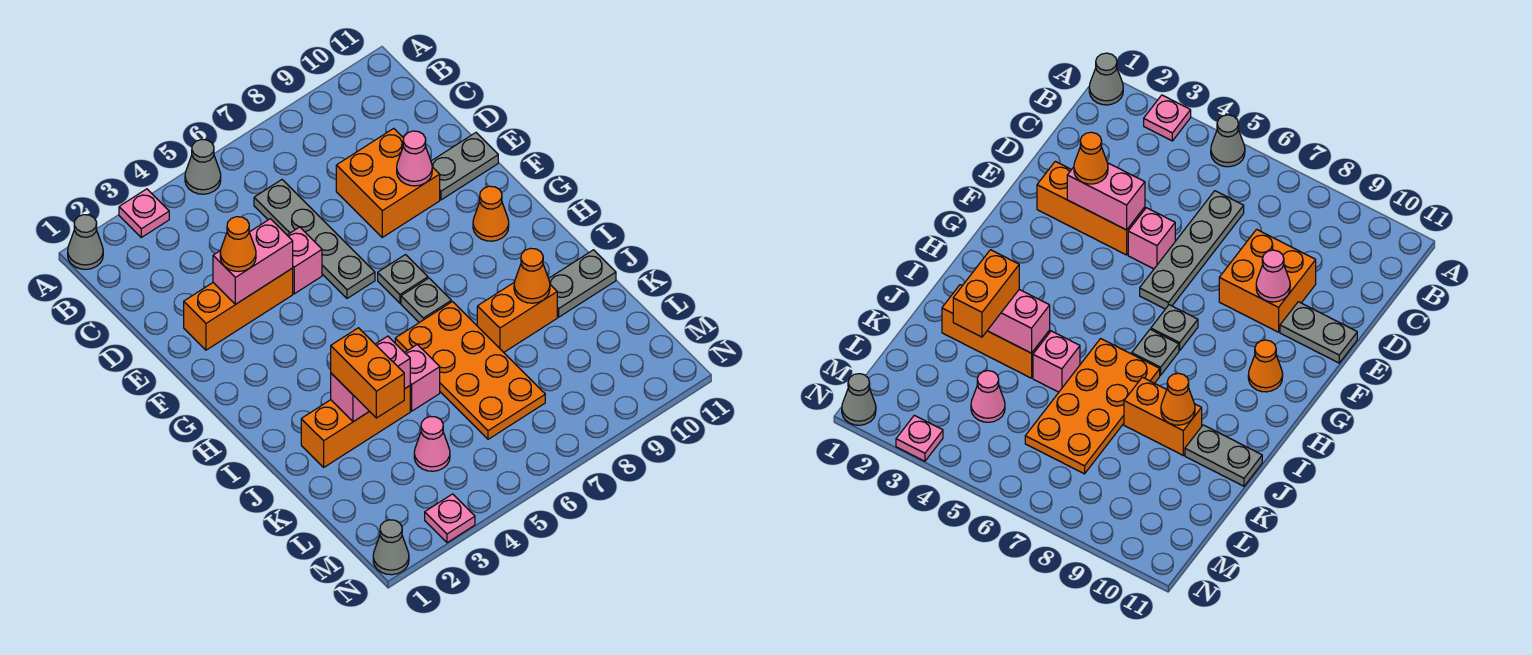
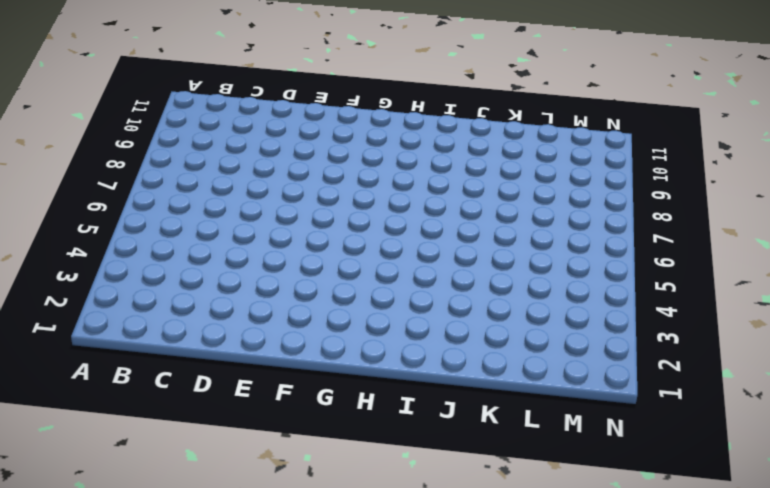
none -> grey 1x1 cone [68,215,103,269]
none -> pink 1x1 plate [119,189,169,237]
none -> grey 1x1 cone [185,139,221,194]

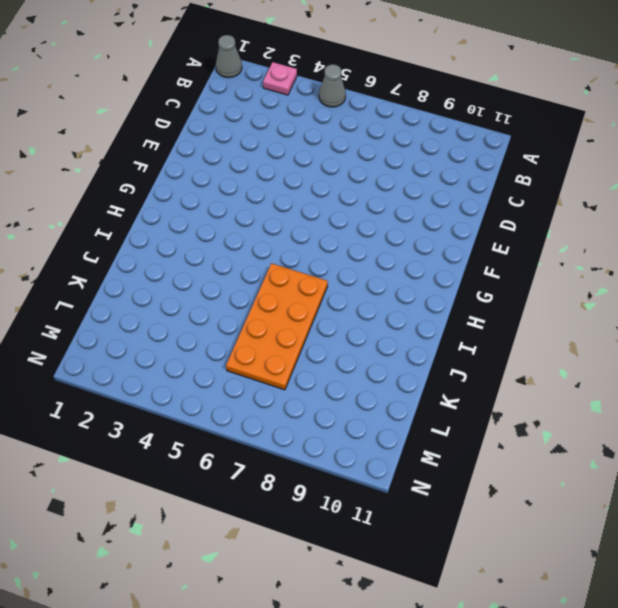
none -> grey 1x4 plate [254,180,375,298]
none -> orange 2x2 brick [336,128,440,237]
none -> orange 1x3 brick [184,268,293,350]

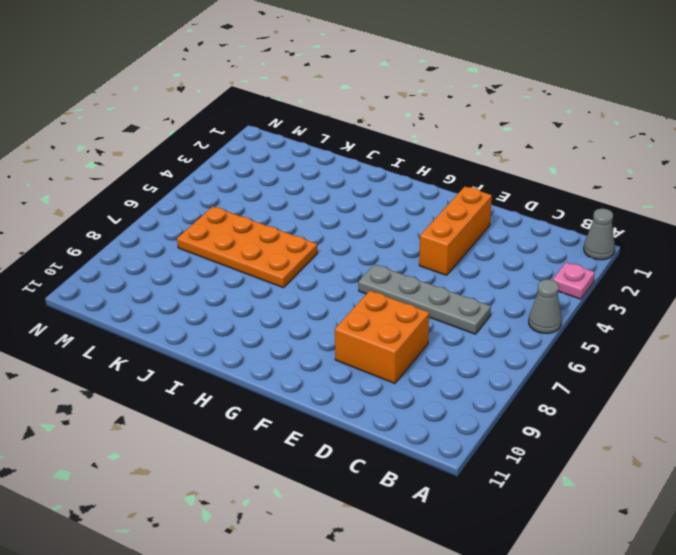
none -> pink 1x1 brick [287,227,322,294]
none -> grey 1x2 plate [431,133,498,200]
none -> grey 1x1 plate [378,255,428,303]

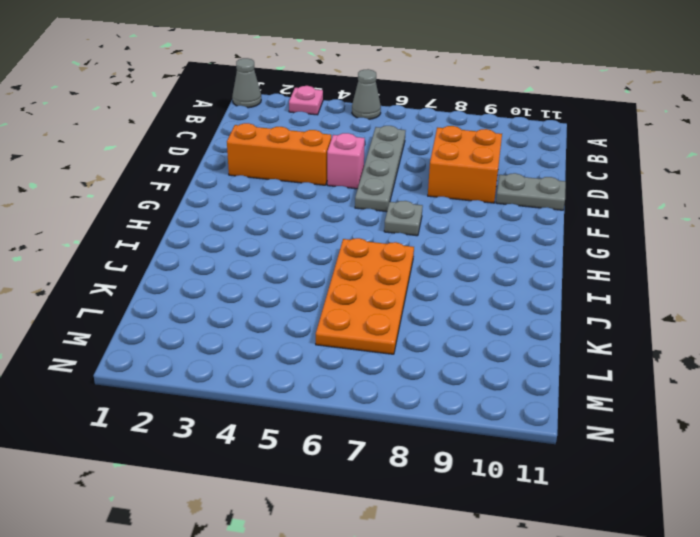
none -> orange 1x1 cone [473,186,509,241]
none -> grey 1x1 plate [401,278,451,323]
none -> orange 1x3 brick [301,386,410,467]

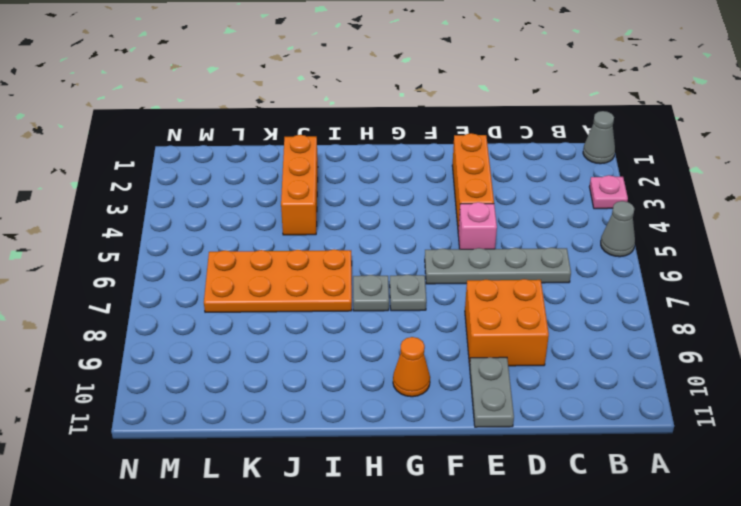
none -> pink 1x1 brick [405,345,440,411]
none -> orange 1x2 brick [477,283,557,352]
none -> grey 1x2 plate [549,250,616,317]

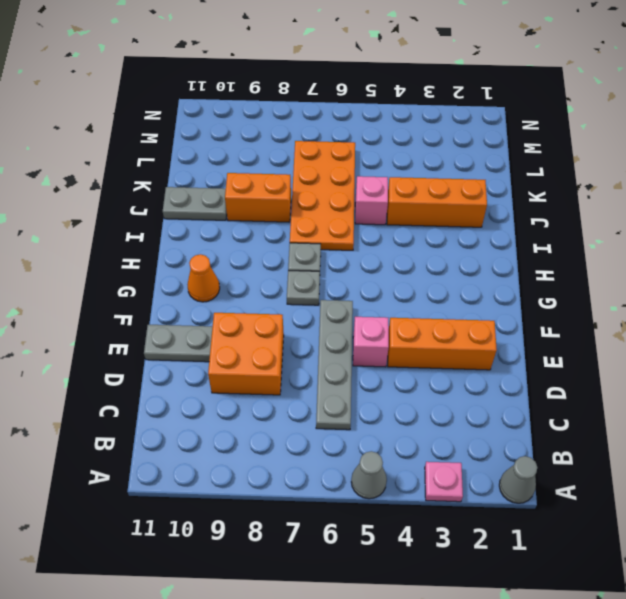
none -> pink 1x1 cone [414,416,450,471]
none -> grey 1x1 cone [373,520,409,575]
none -> pink 1x1 plate [425,494,475,543]

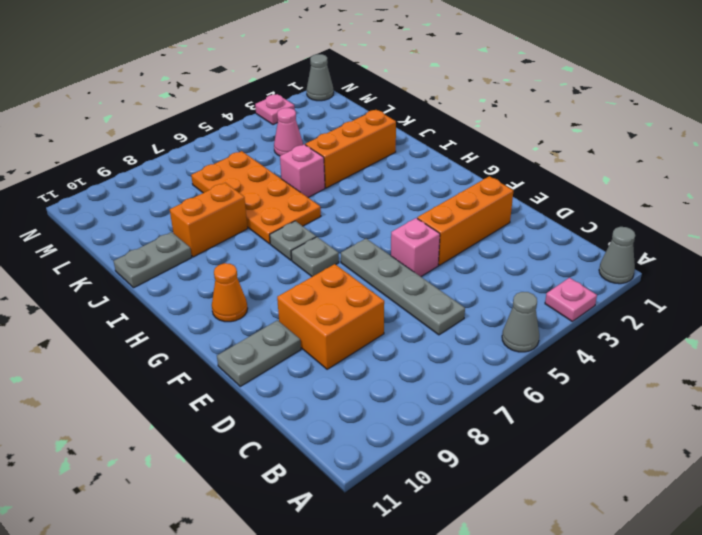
none -> pink 1x2 brick [213,219,293,304]
none -> pink 1x1 cone [397,131,432,186]
none -> pink 1x2 brick [331,336,410,422]

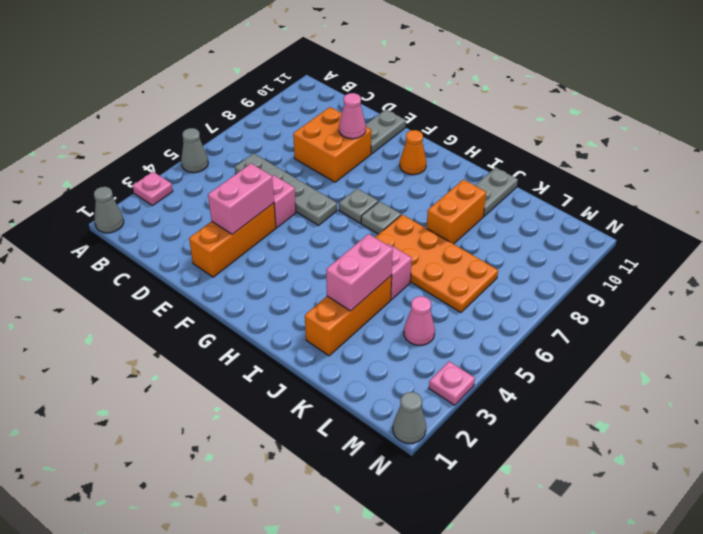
none -> orange 1x1 cone [514,248,550,303]
none -> orange 1x1 cone [220,217,256,271]
none -> orange 1x2 brick [331,328,404,418]

